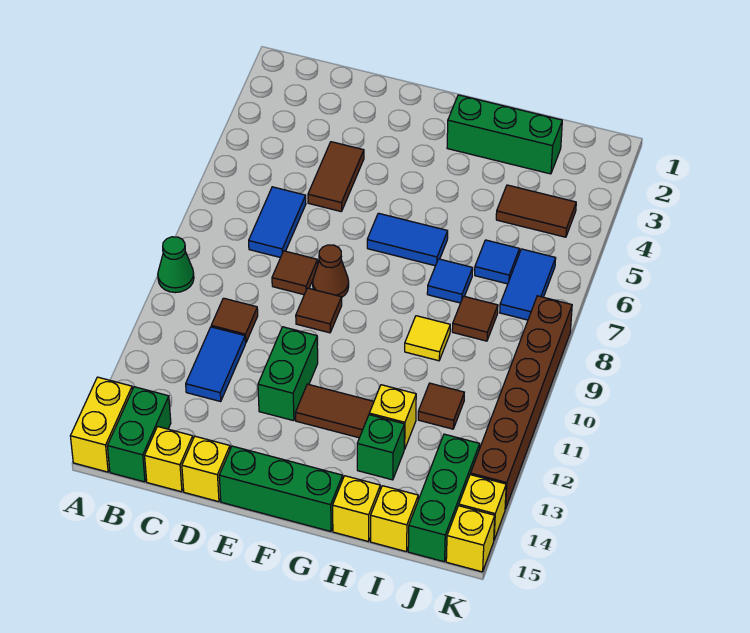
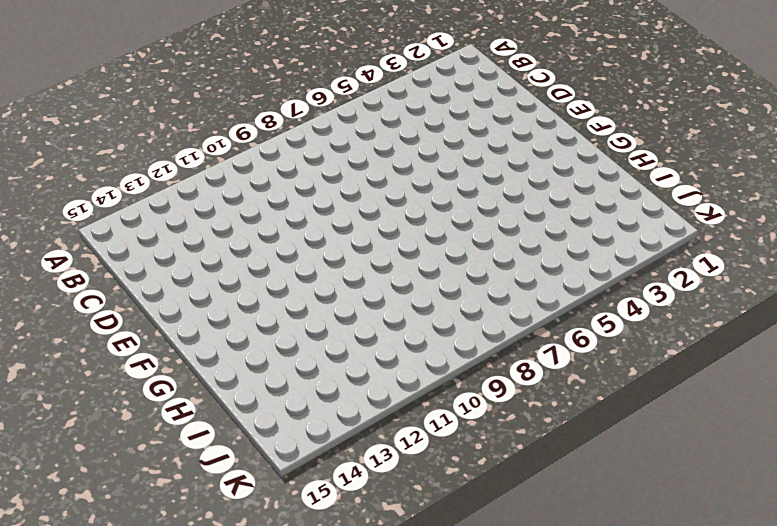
none -> green 1x1 cone [158,237,194,293]
none -> yellow 1x2 brick [70,377,132,472]
none -> green 1x2 brick [107,387,171,482]
none -> blue 1x2 tile [249,187,306,257]

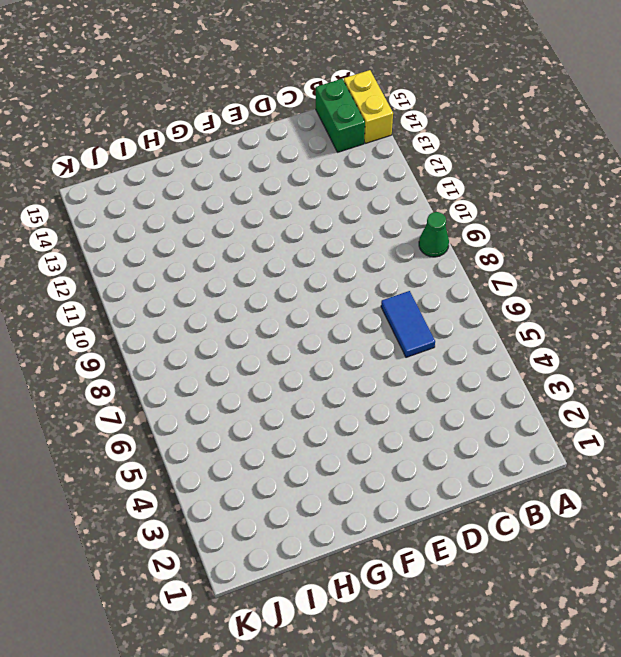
none -> brown 1x1 tile [211,298,258,343]
none -> blue 1x2 tile [186,327,245,401]
none -> yellow 1x1 brick [145,427,193,492]
none -> brown 1x2 tile [308,142,364,212]

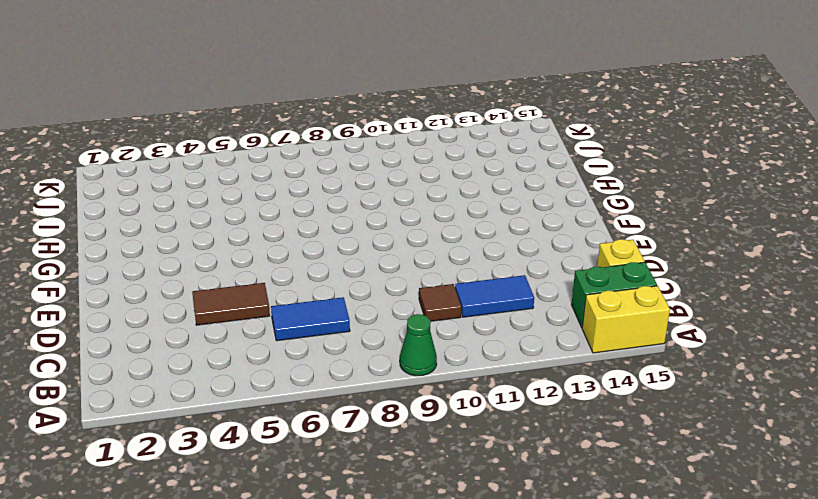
none -> brown 1x1 tile [272,251,318,295]
none -> yellow 1x1 brick [182,436,230,502]
none -> brown 1x1 cone [313,245,349,297]
none -> brown 1x1 tile [296,288,342,333]

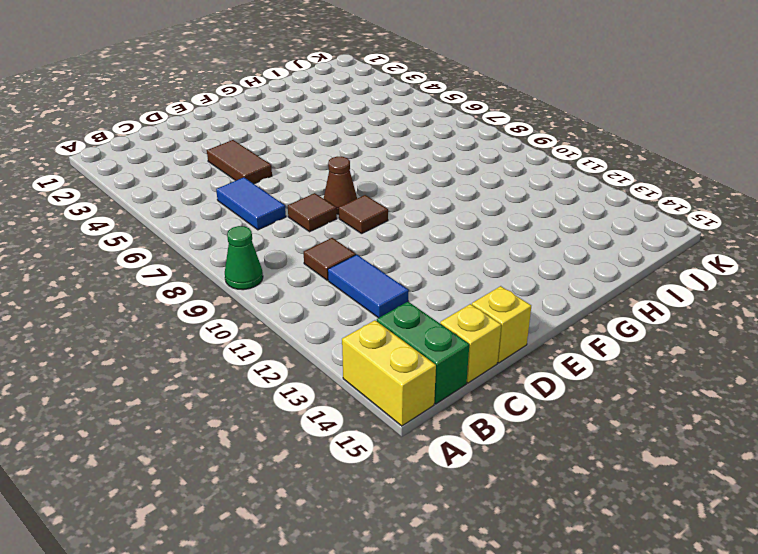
none -> green 1x2 brick [258,327,318,421]
none -> green 1x3 brick [219,446,343,531]
none -> blue 1x2 tile [367,213,448,266]
none -> brown 1x2 tile [295,384,374,438]

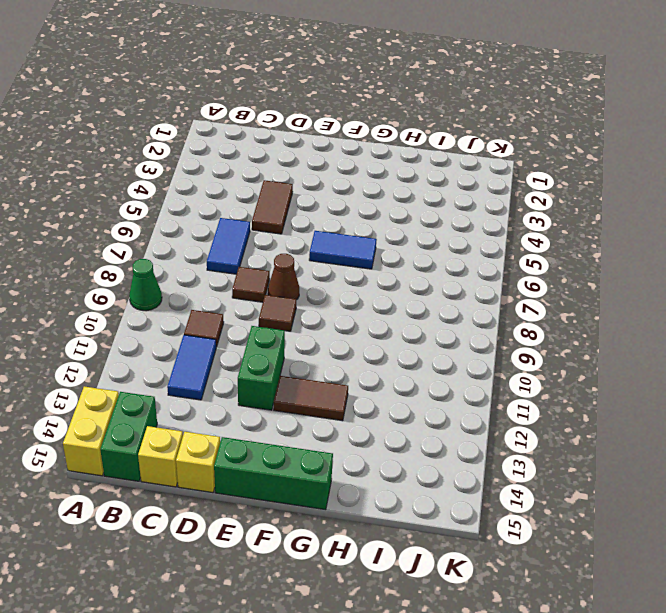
none -> green 1x3 brick [447,95,562,174]
none -> blue 1x1 tile [427,259,473,303]
none -> yellow 1x1 tile [405,316,450,361]
none -> yellow 1x1 brick [369,385,416,449]

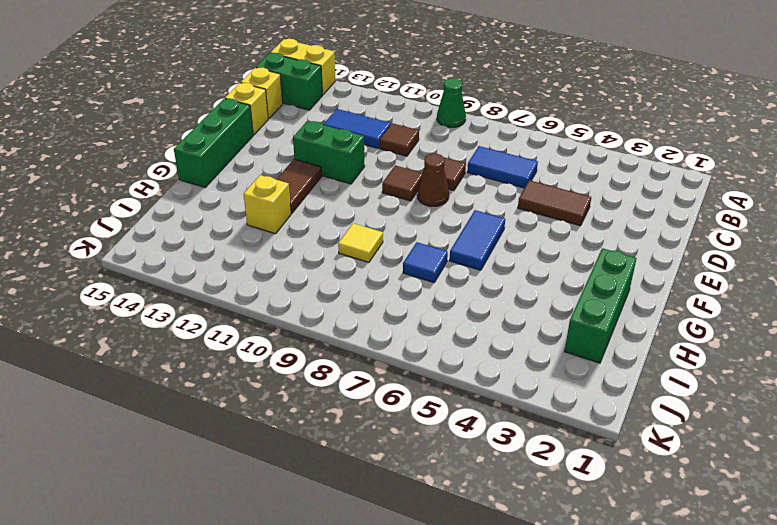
none -> green 1x1 brick [357,415,404,480]
none -> yellow 1x1 brick [333,476,380,542]
none -> brown 1x2 tile [496,185,576,237]
none -> blue 1x1 tile [475,240,519,284]

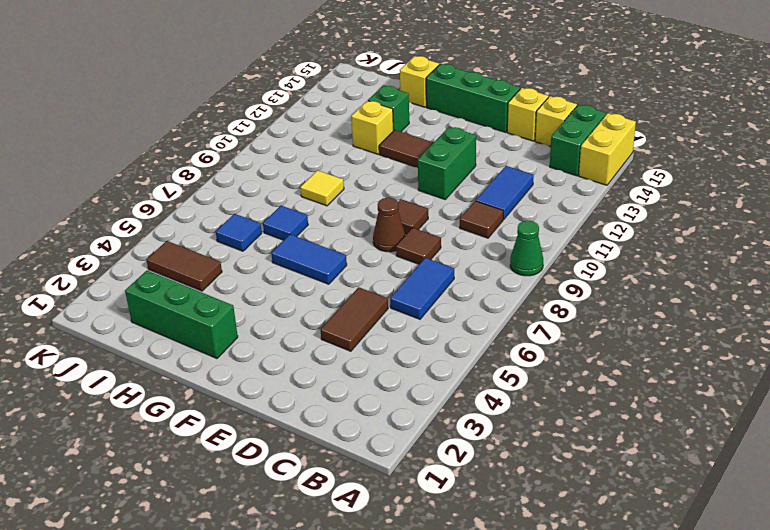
none -> brown 1x1 tile [452,296,498,341]
none -> brown 1x1 tile [418,383,464,429]
none -> yellow 1x1 brick [371,486,418,552]
none -> blue 1x2 tile [500,249,556,320]

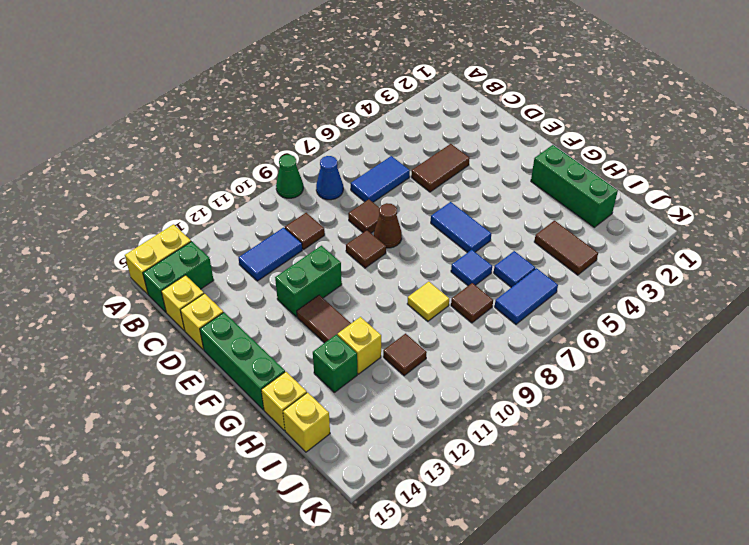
blue 1x1 cone [316,156,343,200] -> none
none -> green 1x3 brick [408,434,480,562]
none -> brown 1x6 brick [471,296,572,509]
none -> yellow 1x1 brick [459,475,506,539]
none -> yellow 1x1 brick [446,506,495,572]

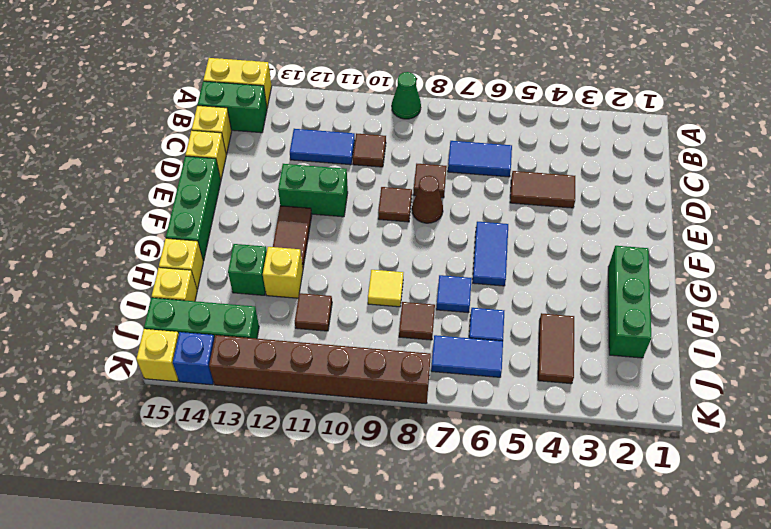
blue 1x1 brick [173,332,214,385] -> yellow 1x1 brick [459,475,506,539]

